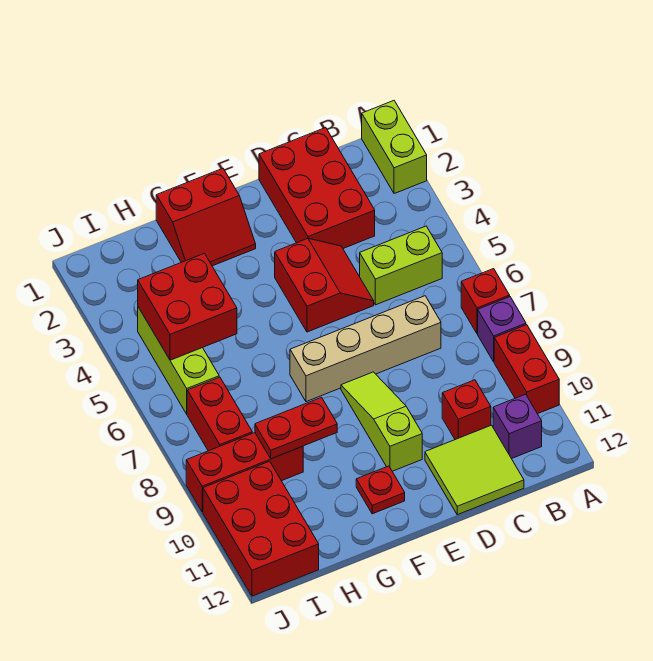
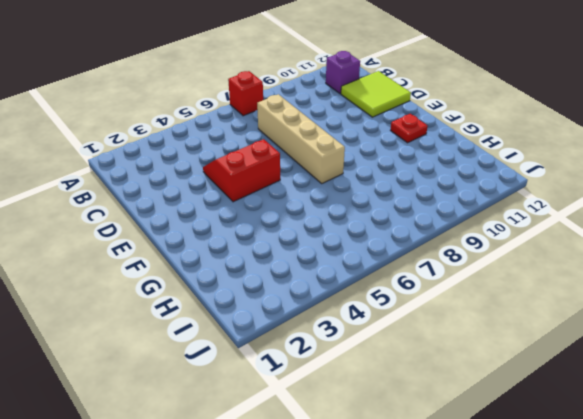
none -> lime 1x2 brick [362,101,427,194]
none -> purple 1x1 brick [478,297,526,362]
none -> red 1x2 brick [494,325,559,414]

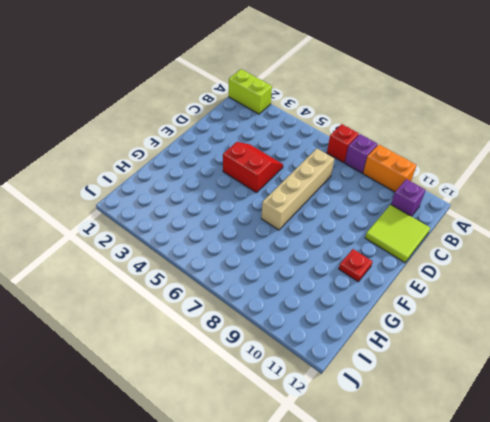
orange 1x2 brick [363,144,417,192] -> red 1x2 brick [494,325,559,414]
none -> lime 1x2 brick [360,226,442,305]
none -> red 2x3 brick [259,128,375,248]
none -> red 1x1 brick [442,380,491,440]

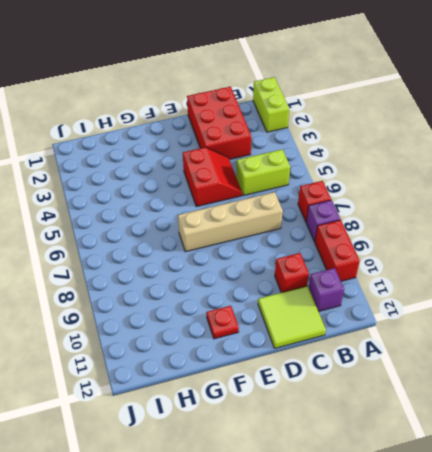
none -> lime 1x3 slope [341,372,422,471]
none -> red 2x2 slope [156,168,256,266]
none -> red 1x3 brick [186,433,303,512]

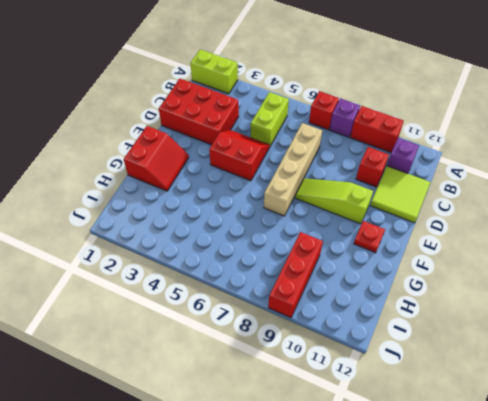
none -> lime 1x3 brick [138,307,219,414]
none -> red 1x2 brick [187,377,252,451]
none -> red 2x3 brick [203,461,319,596]

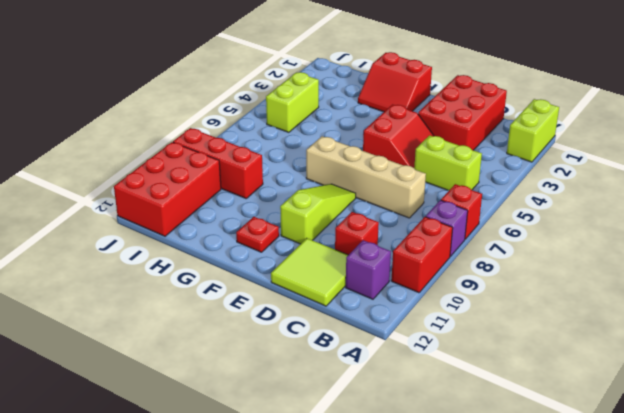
lime 1x2 brick [266,72,319,132] -> lime 1x3 brick [138,307,219,414]
none -> red 1x2 brick [187,377,252,451]
none -> red 1x2 plate [255,397,337,459]
none -> red 2x2 brick [138,253,237,360]

